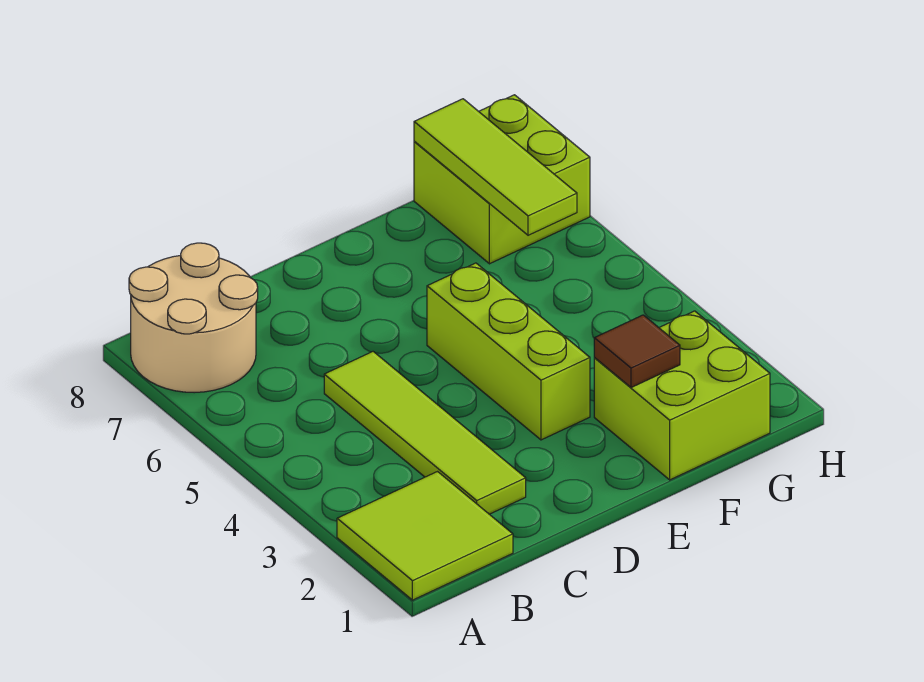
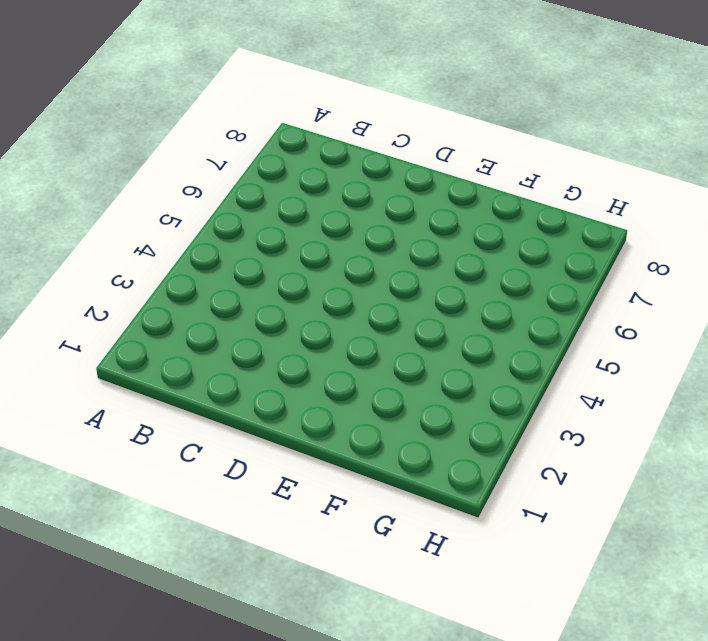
none -> lime 2x2 tile [337,472,513,600]
none -> tan 2x2 round brick [129,243,258,393]

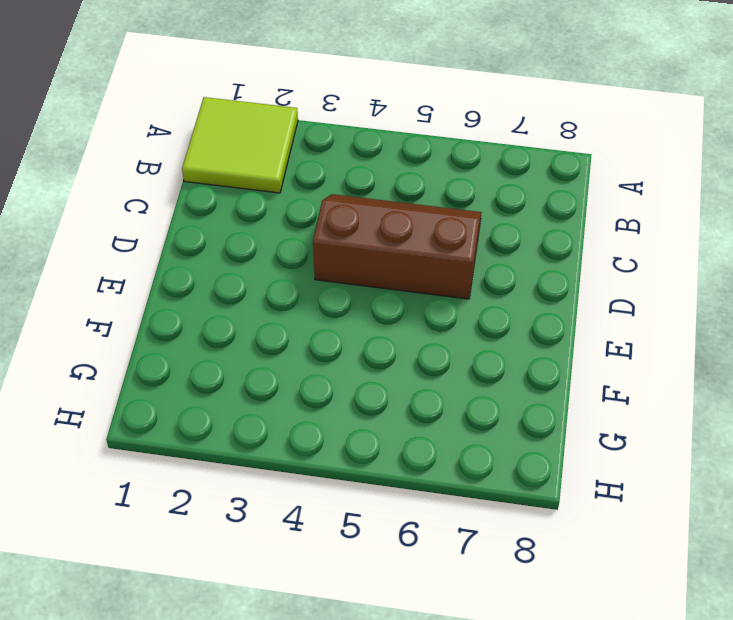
brown 2x3 slope [313,194,481,299] -> lime 1x4 tile [324,352,526,514]
none -> tan 2x2 round brick [129,243,258,393]
none -> lime 1x3 brick [427,263,590,440]

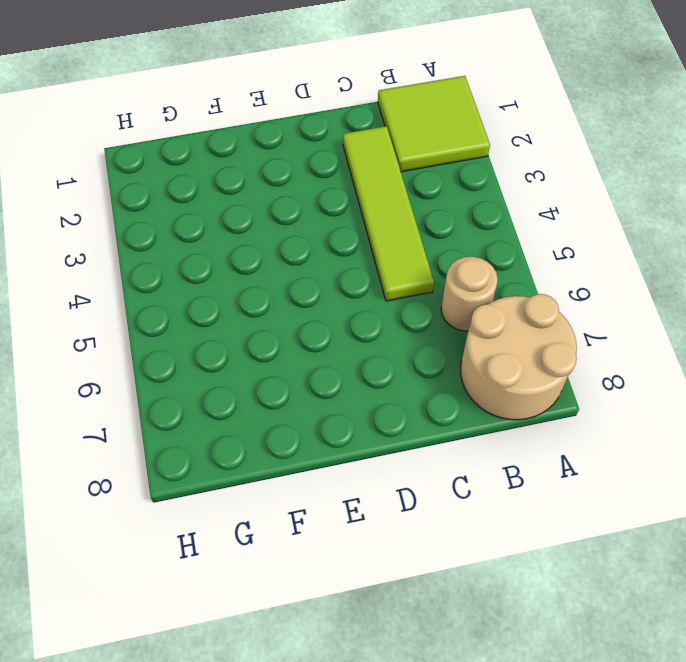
tan 1x1 round brick [441,257,498,331] -> none
none -> lime 1x3 brick [427,263,590,440]
none -> lime 2x2 brick [594,311,770,480]

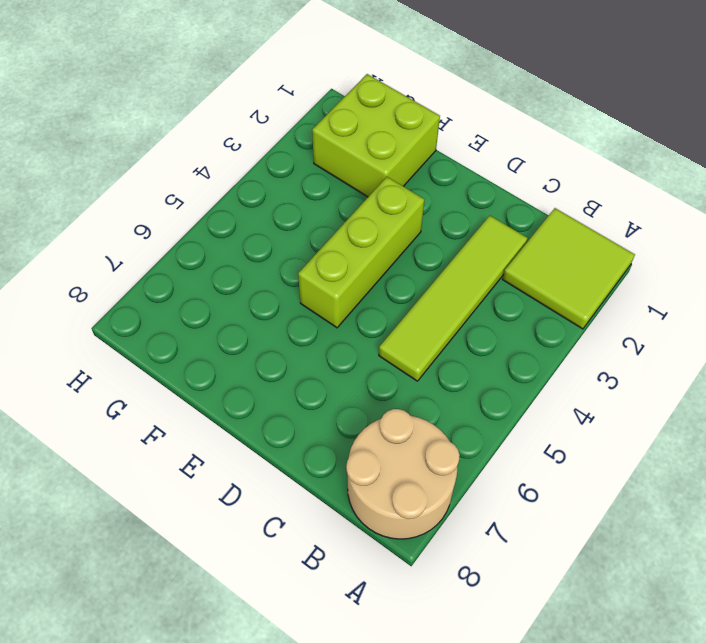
none -> lime 2x2 brick [414,95,590,264]
none -> brown 1x1 tile [594,315,680,388]

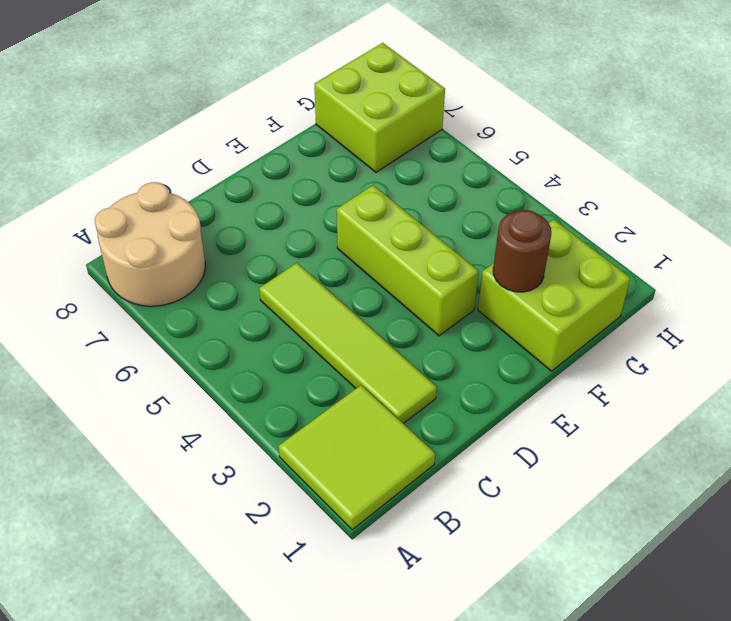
brown 1x1 round brick [493,210,551,292] -> brown 1x1 tile [594,315,680,388]
none -> lime 1x3 tile [414,99,577,235]

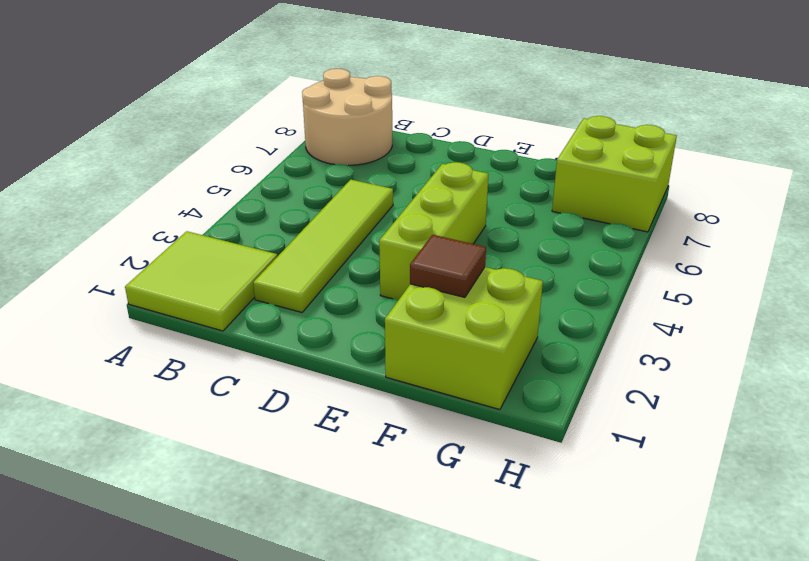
none -> lime 1x3 tile [414,99,577,235]

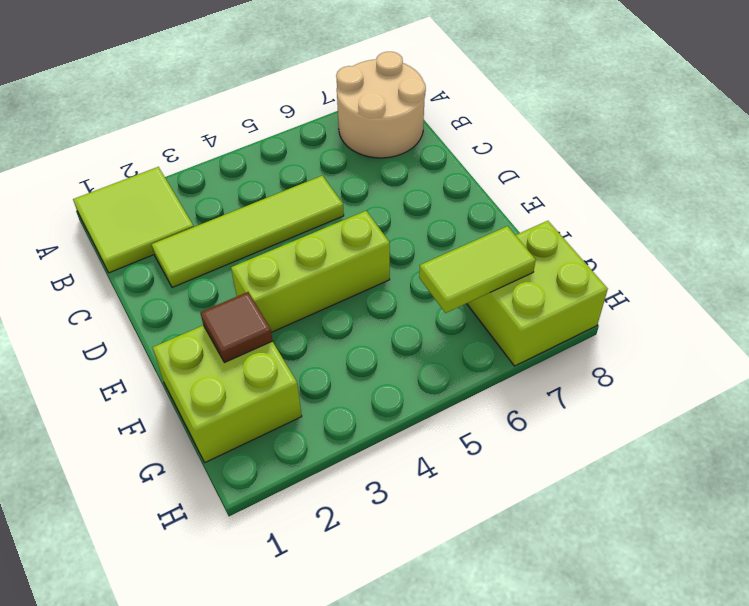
lime 1x2 tile [419,226,536,313] -> lime 1x3 tile [414,99,577,235]

